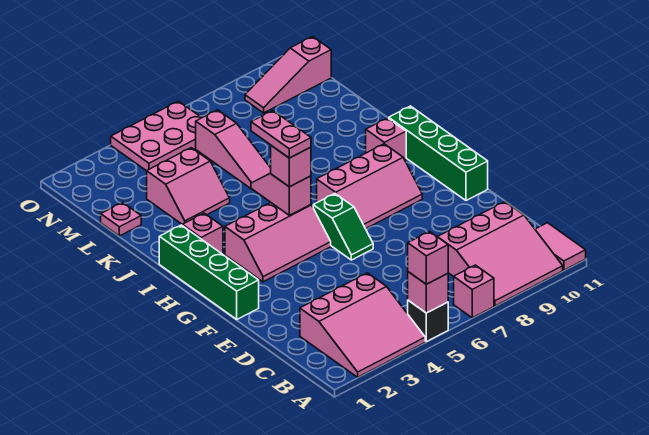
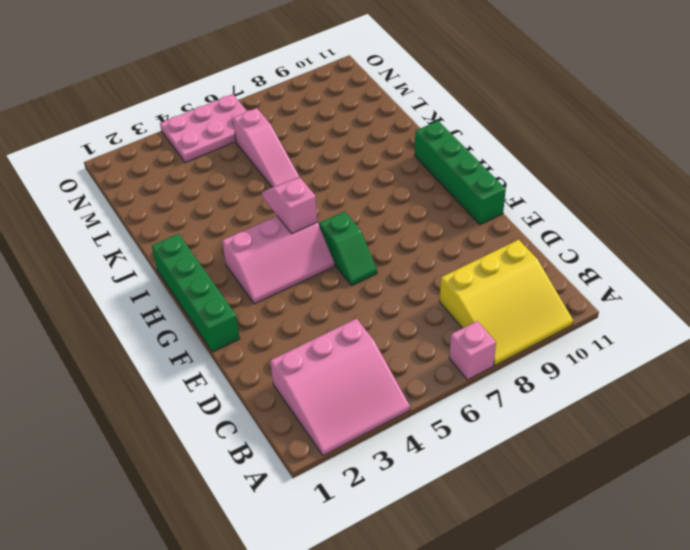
yellow 3x3 slope [440,240,573,365] -> pink 3x3 slope [438,202,563,306]
none -> black 1x1 brick [408,300,448,342]
none -> pink 1x2 tile [535,223,586,270]
none -> pink 2x3 slope [317,144,422,229]

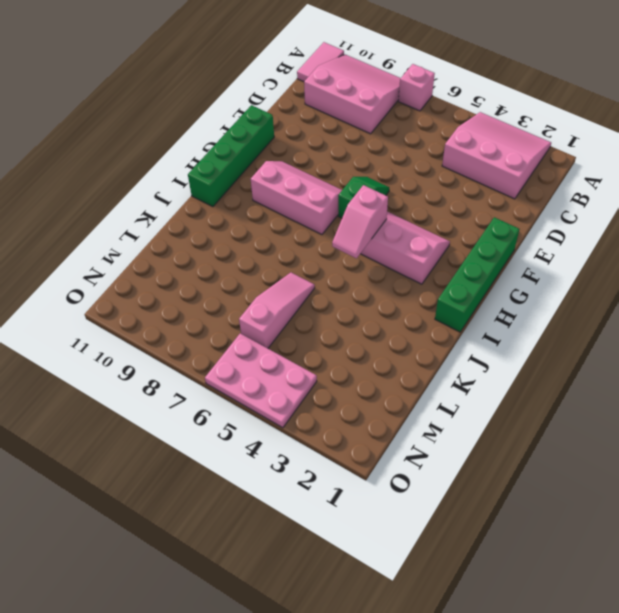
none -> black 1x1 brick [408,300,448,342]
none -> pink 1x1 brick [182,213,223,254]
none -> pink 1x1 brick [366,118,406,160]

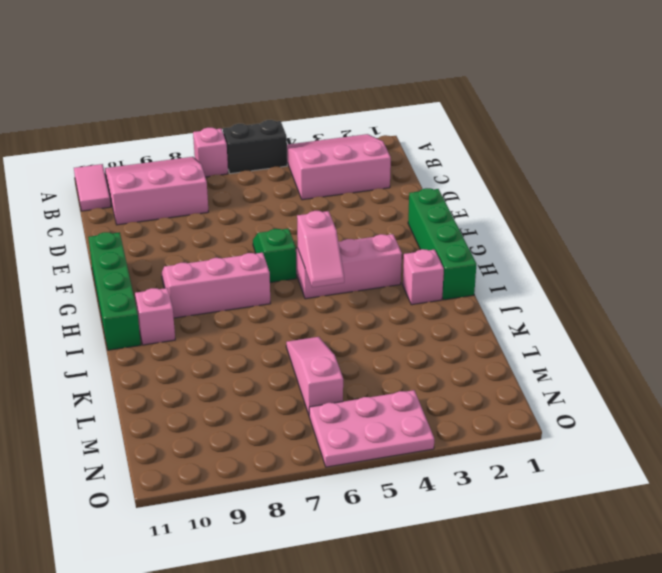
black 1x2 brick [223,120,287,174] -> black 1x1 brick [408,300,448,342]
none -> pink 2x2 slope [147,148,230,224]
none -> pink 1x1 plate [101,203,141,236]
none -> pink 1x3 slope [245,37,331,113]

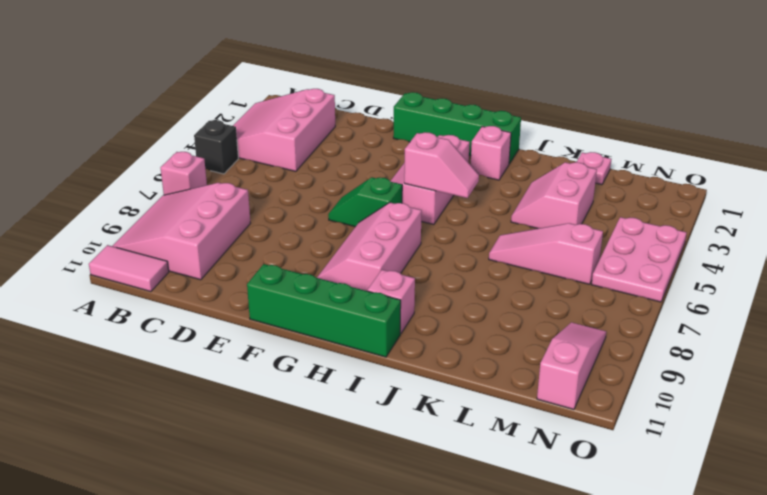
none -> pink 1x1 brick [408,272,448,313]
none -> pink 1x1 brick [408,232,448,284]
none -> pink 1x1 brick [271,146,311,187]

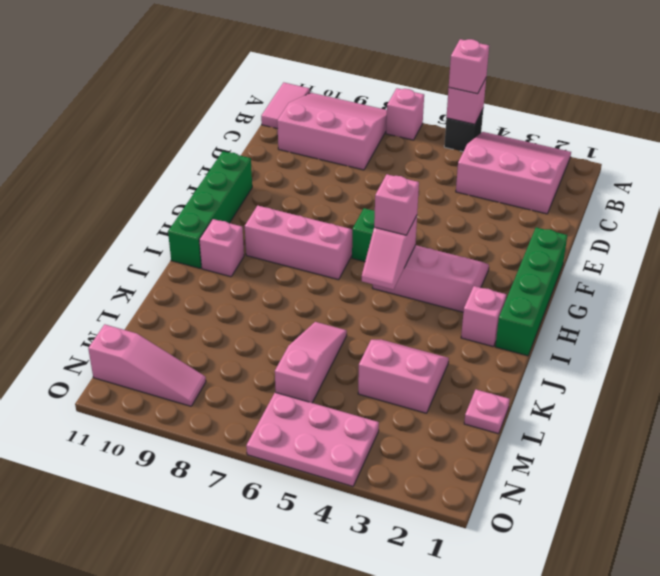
none -> pink 1x2 plate [251,111,311,158]

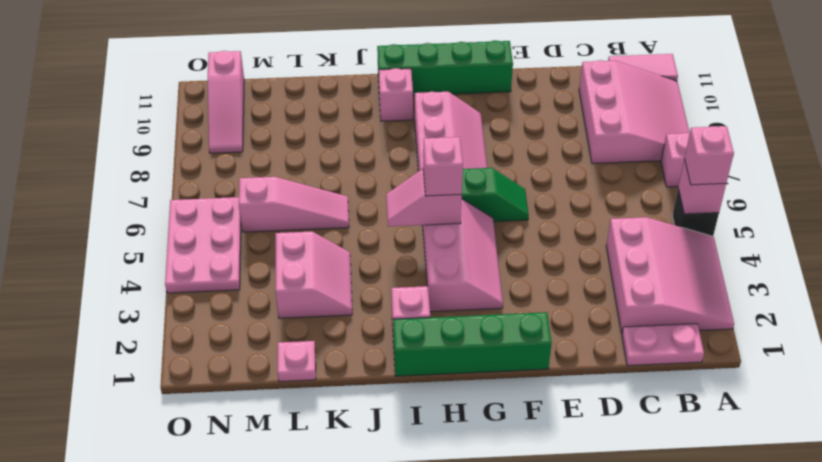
pink 1x2 plate [622,324,704,366] -> pink 1x2 plate moved to [251,111,311,158]

